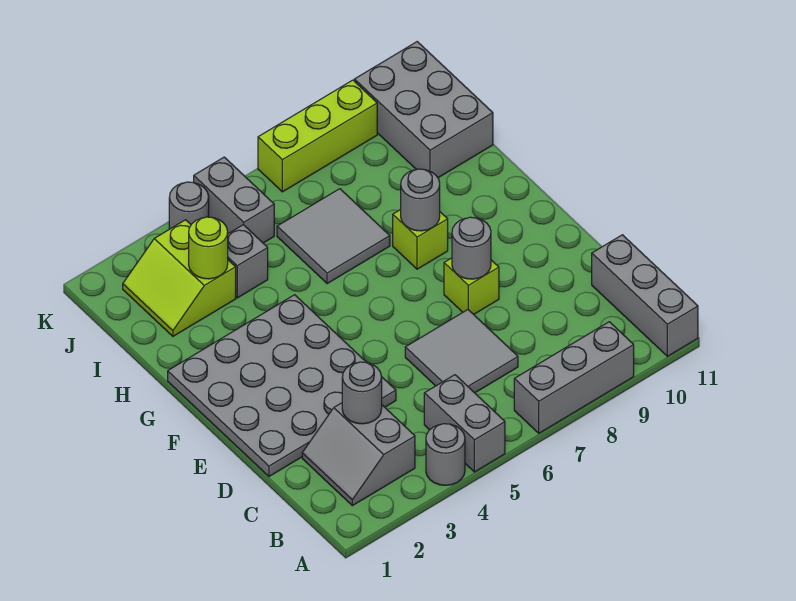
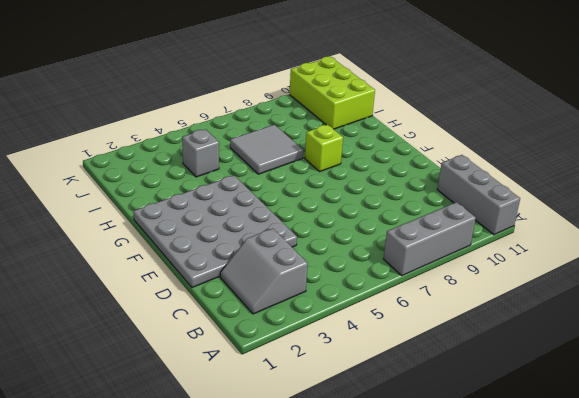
lime 2x3 brick [290,57,375,129] -> grey 2x3 brick [354,42,493,178]
none -> grey 1x1 round brick [426,424,465,485]
none -> grey 1x2 brick [424,375,505,472]
none -> grey 2x2 tile [405,310,518,393]

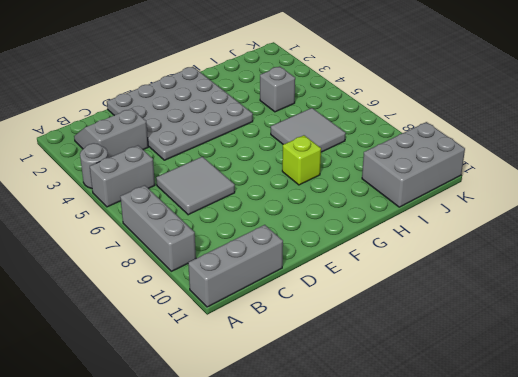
none -> lime 1x1 brick [444,258,499,314]
none -> lime 2x2 slope [123,220,236,336]
none -> grey 1x2 brick [194,157,274,243]

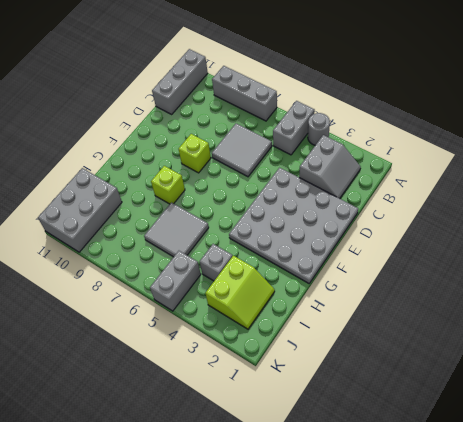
none -> grey 1x1 round brick [169,182,209,229]
none -> lime 1x3 brick [258,80,377,192]
none -> grey 1x1 round brick [342,362,382,424]

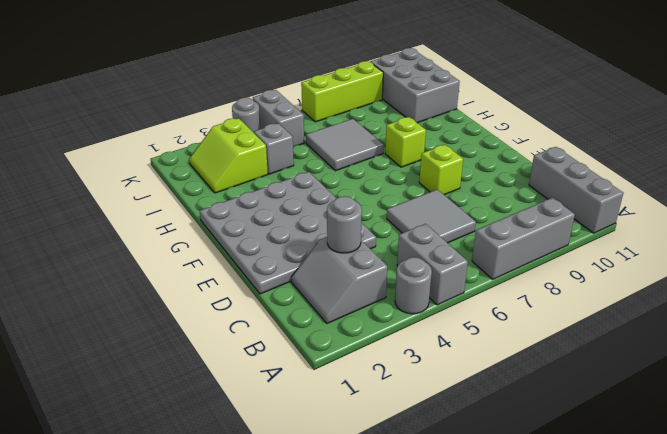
none -> grey 1x1 round brick [452,217,491,279]
none -> grey 1x1 round brick [401,169,440,231]
none -> lime 1x1 round brick [189,217,228,279]

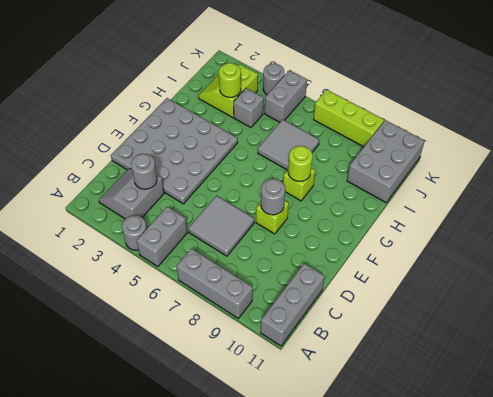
lime 1x1 round brick [288,146,313,181] -> grey 1x1 round brick [401,169,440,231]

